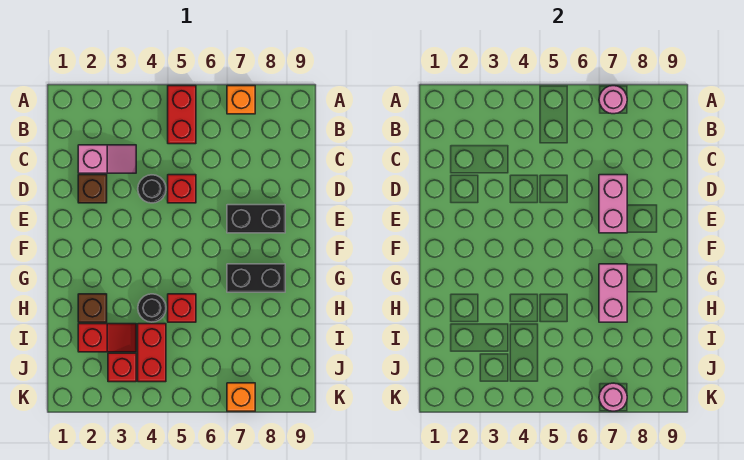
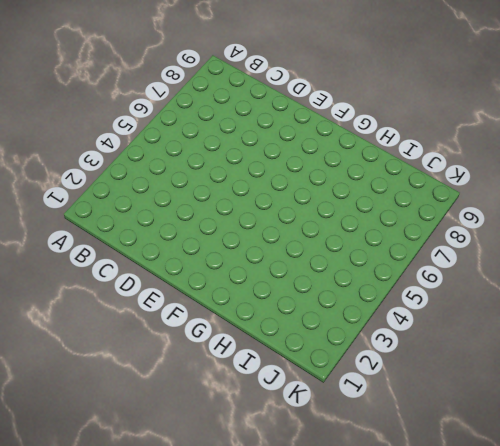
none -> red 1x2 brick [168,86,196,144]
none -> orange 1x1 brick [227,86,255,114]
none -> pink 1x2 slope [78,145,136,173]

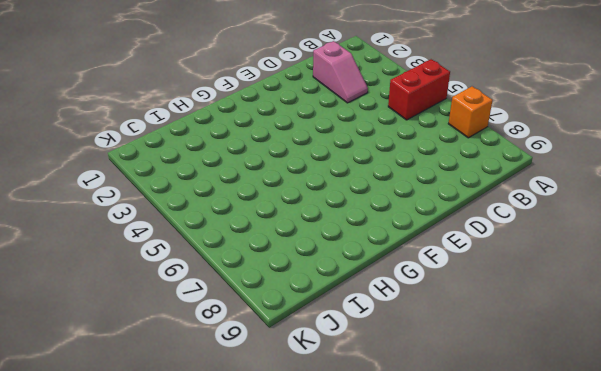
none -> brown 1x1 brick [78,175,107,203]
none -> black 1x1 round brick [138,175,166,203]
none -> red 1x1 brick [168,175,196,203]

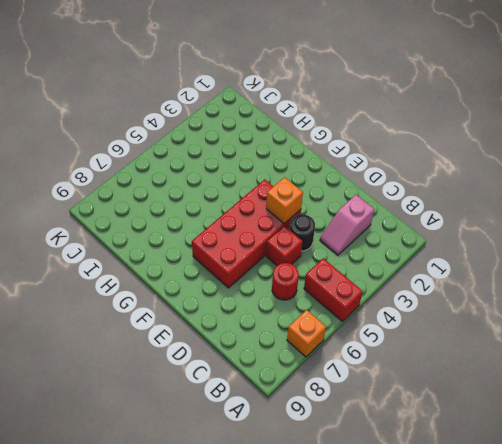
red 1x1 round brick [272,263,299,300] -> none
red 2x4 brick [192,179,301,288] -> black 1x2 brick [227,205,285,233]
orange 1x1 brick [266,177,303,224] -> orange 1x1 brick moved to [227,383,255,411]
none -> brown 1x1 brick [78,175,107,203]
none -> black 1x2 brick [227,264,285,292]
none -> brown 1x1 brick [78,294,107,322]

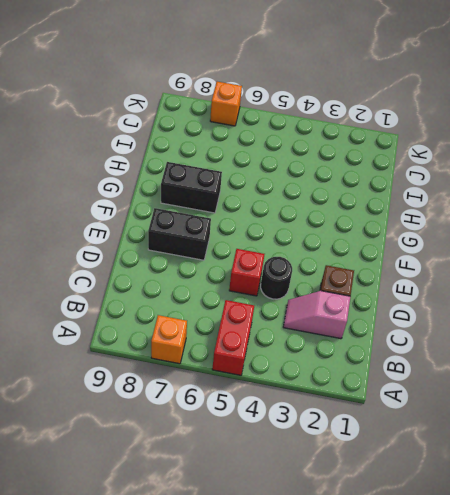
none -> brown 1x1 brick [78,294,107,322]
none -> black 1x1 round brick [138,294,166,322]
none -> red 1x1 brick [168,294,196,322]

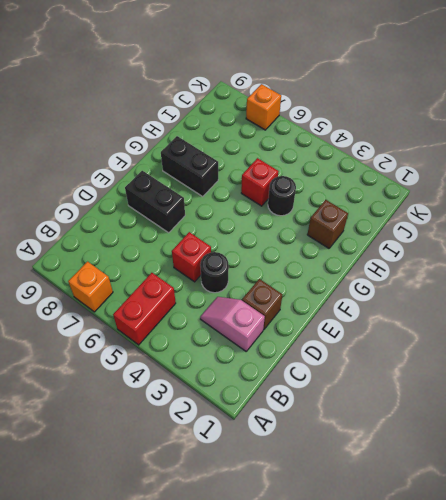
none -> red 1x2 slope [78,324,136,352]
none -> red 1x2 brick [138,324,166,382]
none -> red 1x1 brick [108,353,136,382]

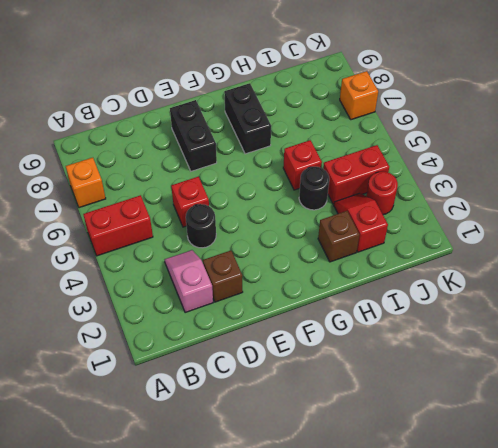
red 1x1 round brick [366,172,398,215] -> red 1x1 brick [108,353,136,382]
none -> pink 1x1 round brick [599,86,627,114]
none -> pink 1x2 brick [599,175,627,233]
none -> pink 1x2 brick [599,264,627,322]

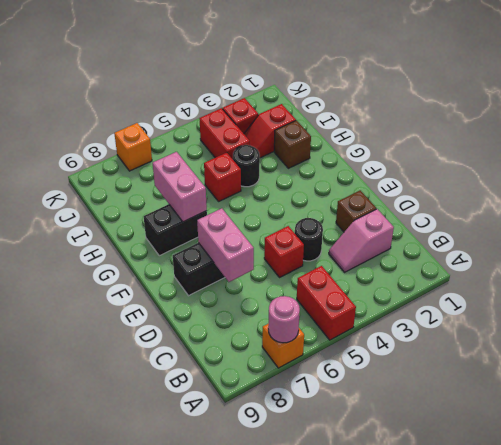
none -> pink 1x1 round brick [599,383,627,411]

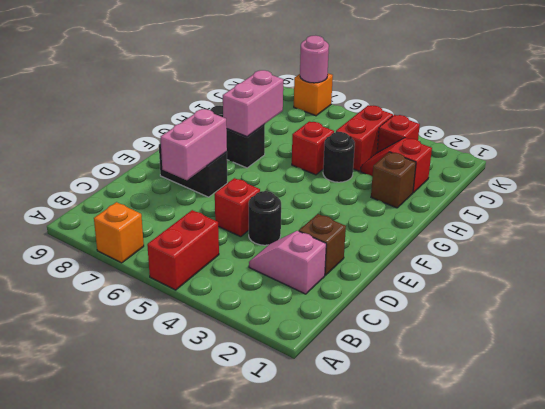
none -> pink 1x1 round brick [599,86,627,114]

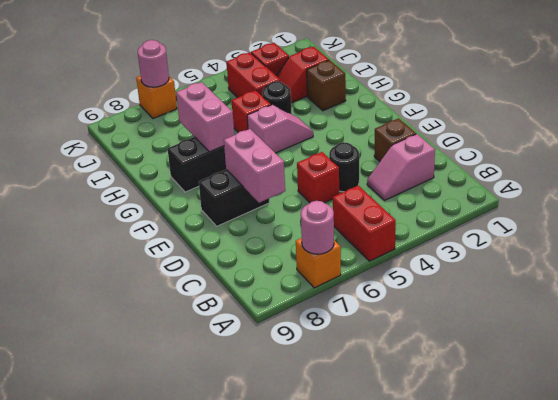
pink 1x2 slope [247,105,313,153] -> none

